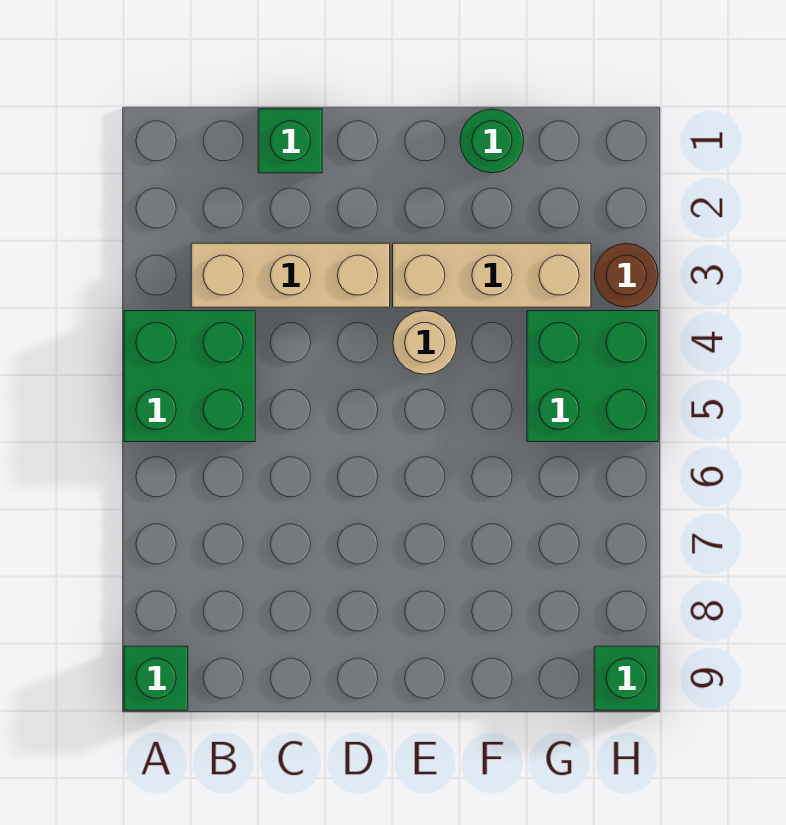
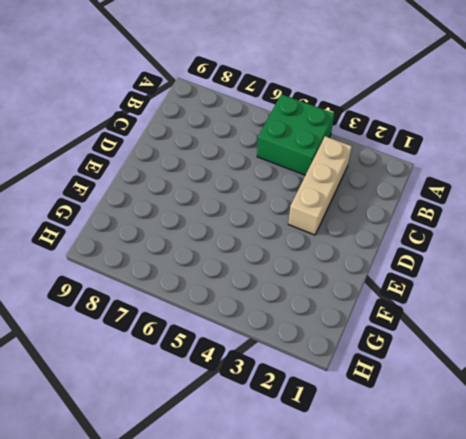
none -> green 1x1 brick [124,646,188,710]
none -> green 1x1 brick [258,109,322,173]

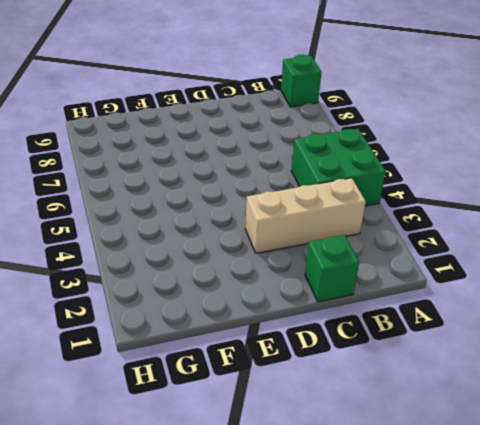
none -> tan 1x3 brick [393,243,591,307]
none -> tan 1x1 round brick [393,311,457,374]

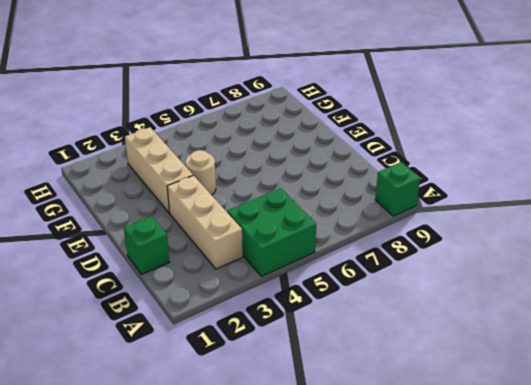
none -> green 1x1 round brick [460,109,524,173]
none -> green 2x2 brick [527,311,658,442]

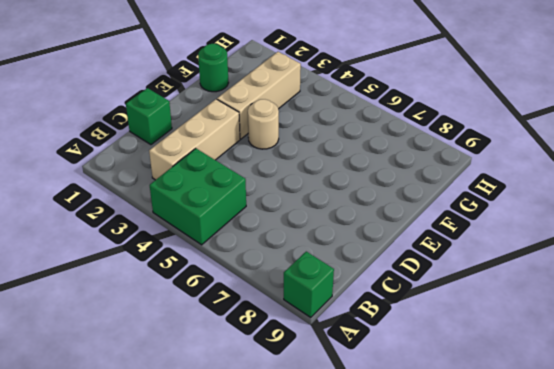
none -> green 2x2 brick [527,311,658,442]
none -> brown 1x1 round brick [594,243,658,307]

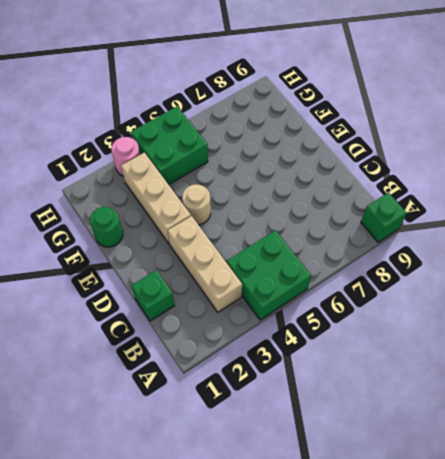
pink 1x1 round brick [111,137,140,176] -> brown 1x1 round brick [594,243,658,307]
none -> green 1x1 brick [594,646,658,710]

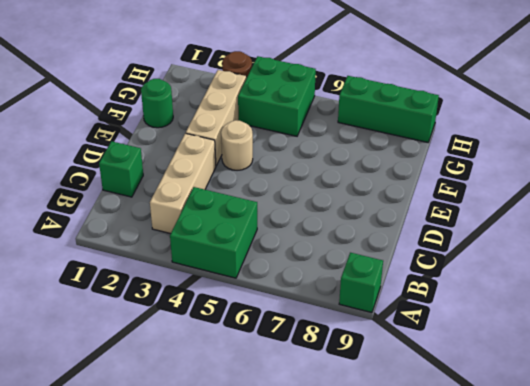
green 1x3 brick [338,76,439,142] -> green 1x1 brick [594,646,658,710]

